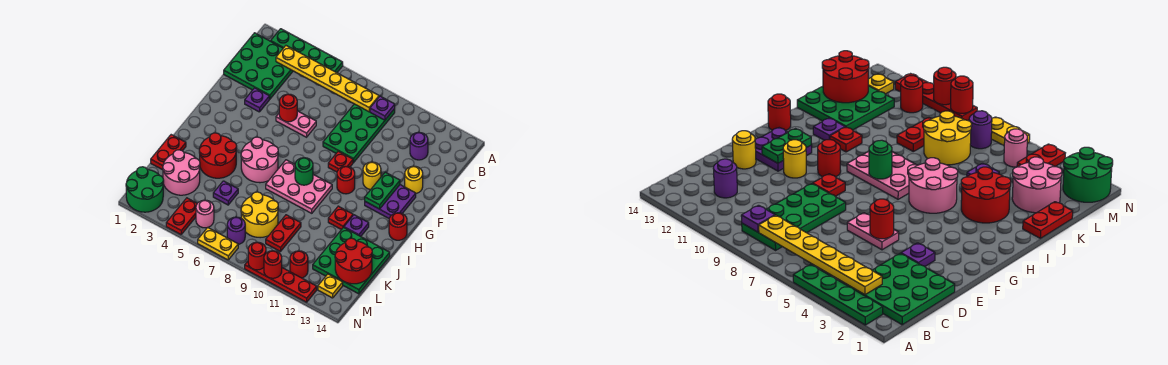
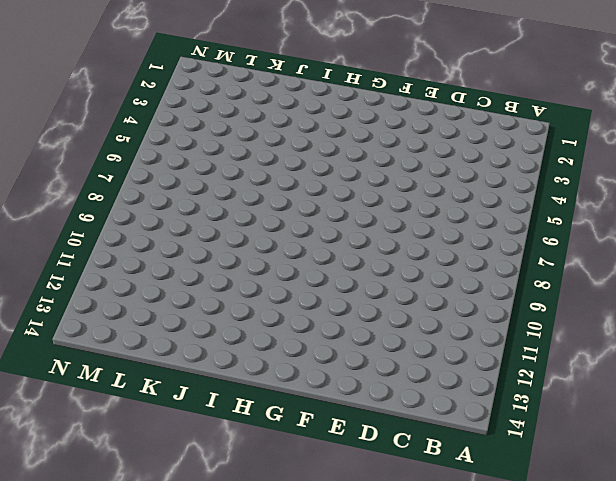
none -> green 1x4 plate [271,29,343,73]
none -> green 3x3 plate [224,33,293,99]
none -> green 2x4 plate [323,104,395,163]
none -> purple 1x1 round brick [410,132,428,160]

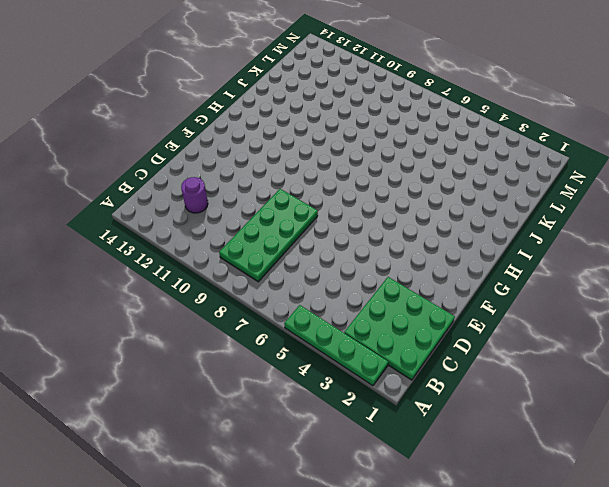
none -> purple 1x1 plate [245,88,269,112]
none -> pink 1x2 plate [276,111,316,137]
none -> yellow 1x1 round brick [405,166,423,193]
none -> red 1x1 plate [328,151,353,172]

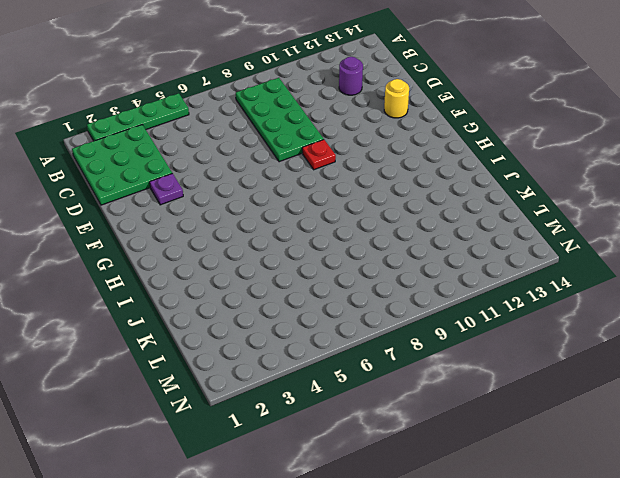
none -> pink 1x2 plate [276,111,316,137]
none -> yellow 1x1 round brick [363,162,381,189]
none -> purple 2x2 plate [365,185,416,218]
none -> red 1x1 round brick [337,166,355,194]

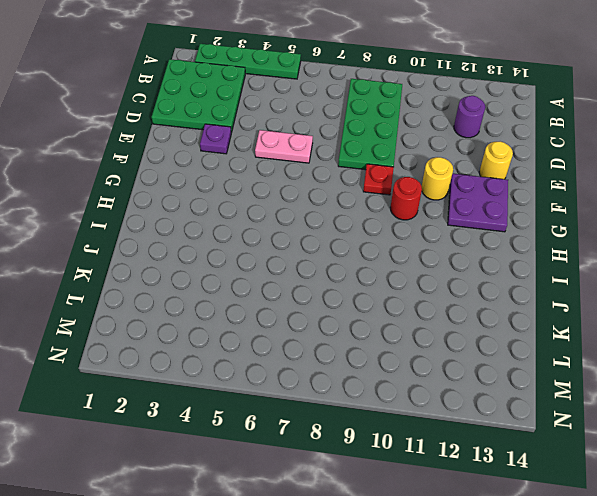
none -> pink 2x2 round brick [241,137,278,183]
none -> pink 2x3 plate [266,160,332,213]
none -> red 1x1 round brick [389,213,407,240]
none -> red 2x2 round brick [199,133,237,178]

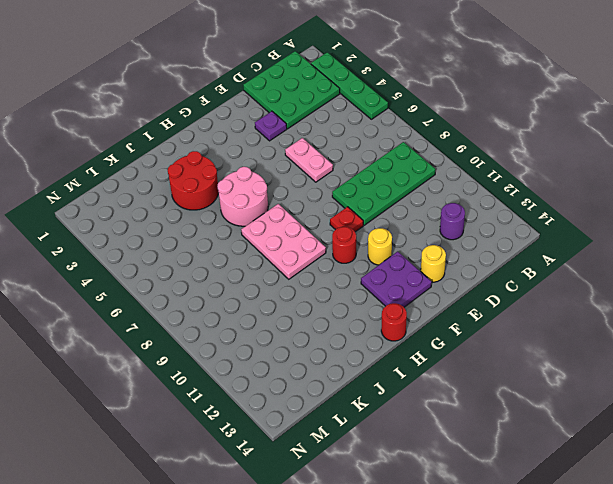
none -> red 1x1 plate [328,206,353,230]
none -> purple 1x1 plate [344,215,369,237]
none -> red 1x2 plate [151,135,186,170]
none -> green 3x3 plate [313,228,390,294]

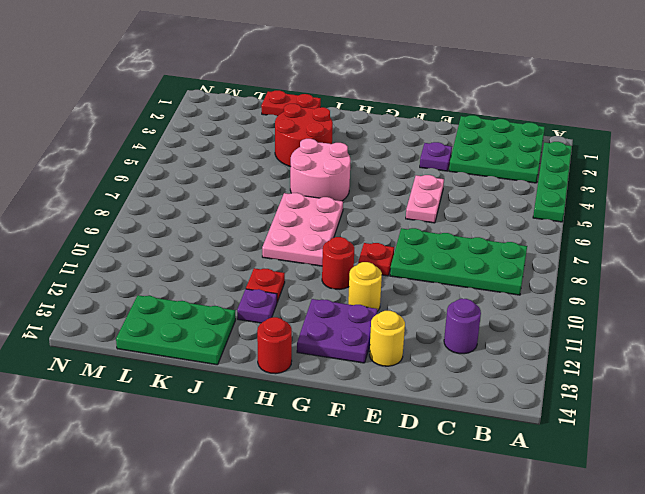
green 2x3 plate [116,295,236,365] -> green 3x3 plate [313,228,390,294]
none -> pink 2x2 round brick [163,150,200,195]
none -> purple 1x1 plate [213,181,238,205]
none -> yellow 2x2 round brick [241,192,278,238]
none -> red 1x2 plate [266,215,301,252]

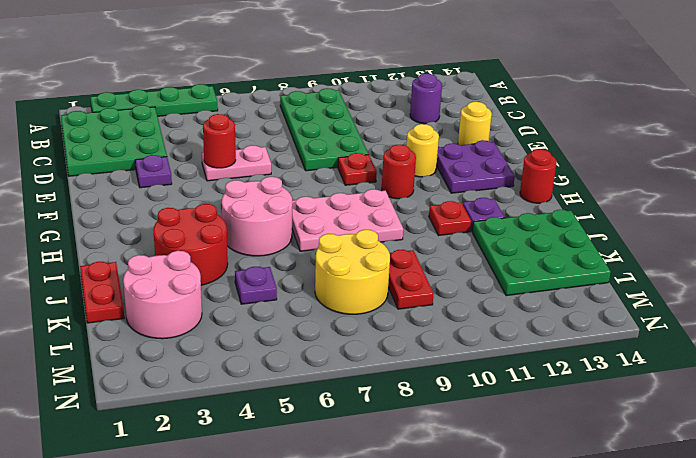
none -> green 2x2 round brick [126,167,164,212]
none -> red 1x2 plate [166,198,197,234]
none -> pink 1x1 round brick [196,200,214,228]
none -> purple 1x1 round brick [227,217,245,244]

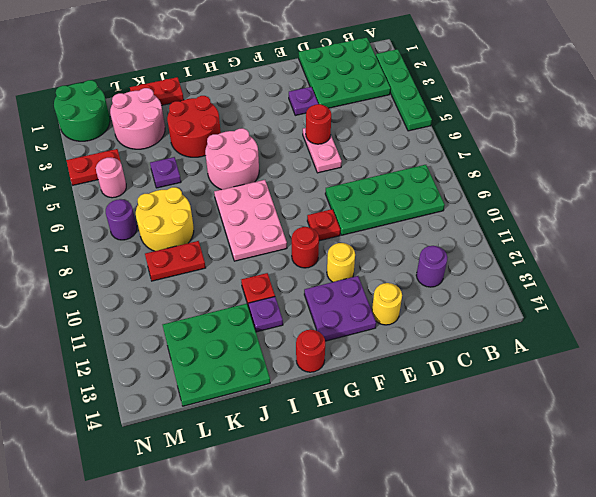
none -> red 1x1 round brick [290,251,308,278]
none -> yellow 1x1 plate [318,274,343,298]
none -> yellow 1x2 plate [198,228,238,260]
none -> red 1x4 plate [245,261,317,302]

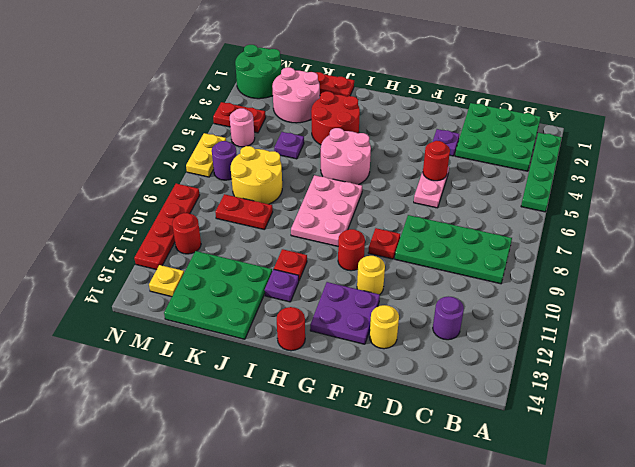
none -> yellow 1x6 plate [276,46,379,112]
none -> purple 1x1 plate [370,96,395,120]
none -> green 1x2 plate [365,172,400,209]
none -> green 1x1 round brick [295,158,313,185]

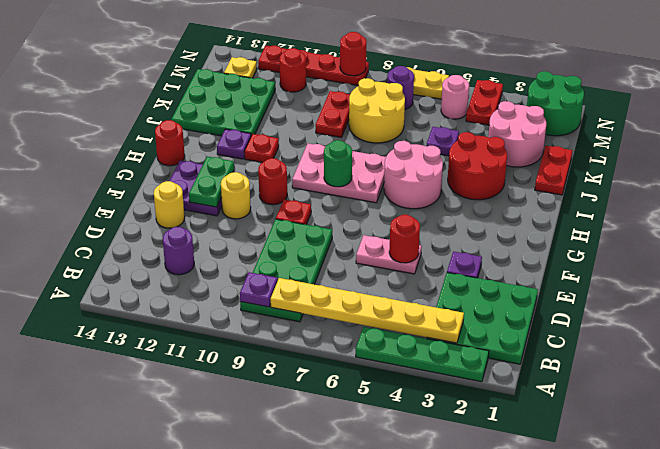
none -> red 2x2 round brick [335,238,372,284]
none -> red 1x1 round brick [264,251,282,278]

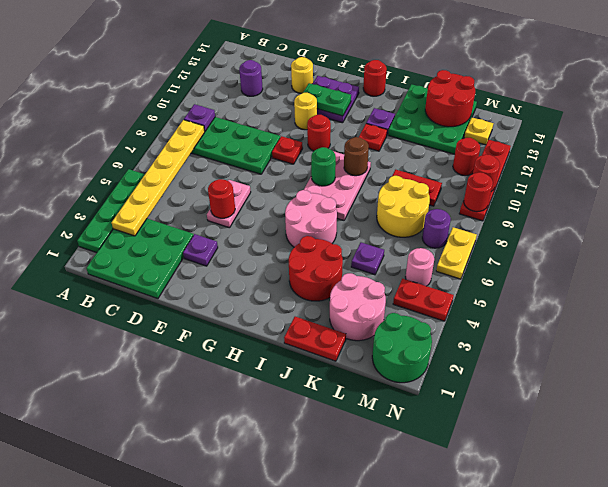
brown 1x1 round brick [344,137,369,176] -> none

